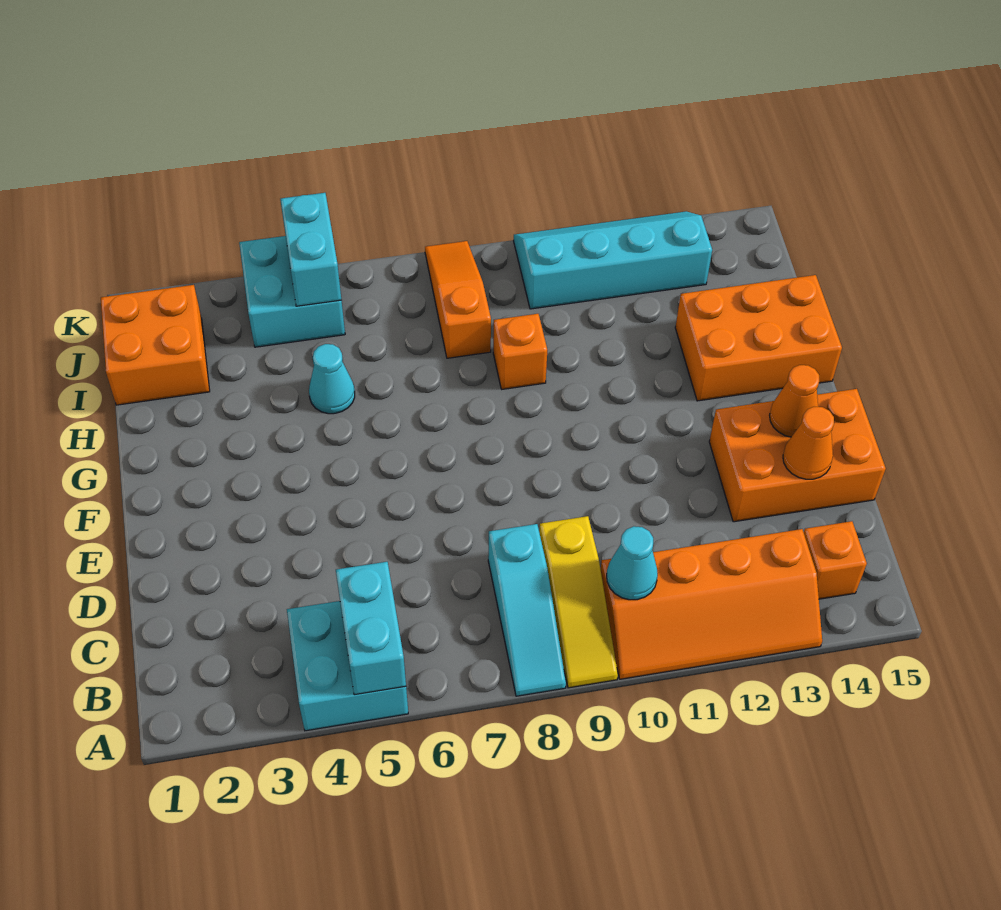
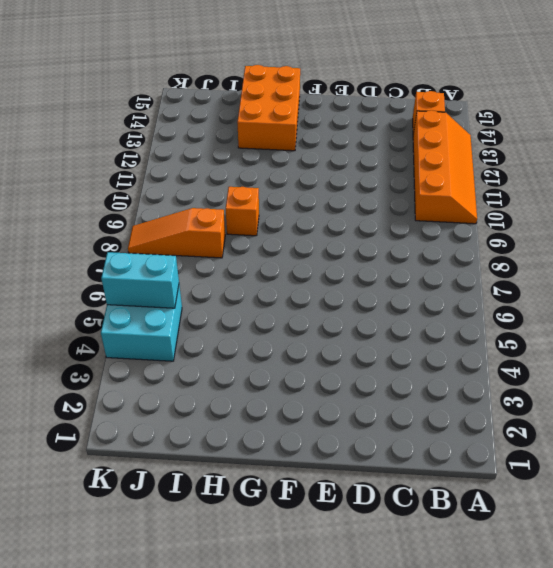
none -> cyan 2x2 brick [287,601,408,731]
none -> cyan 1x3 slope [488,524,566,696]
none -> yellow 1x3 slope [539,516,618,688]

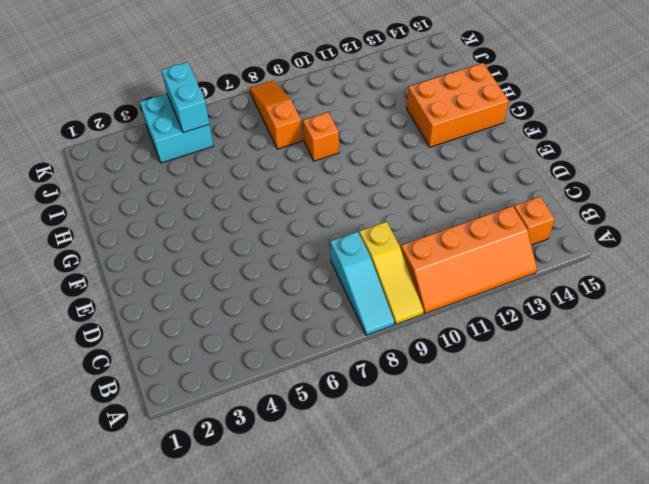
none -> cyan 2x2 brick [287,601,408,731]
none -> orange 2x3 brick [709,389,886,522]
none -> cyan 1x1 cone [309,344,355,414]

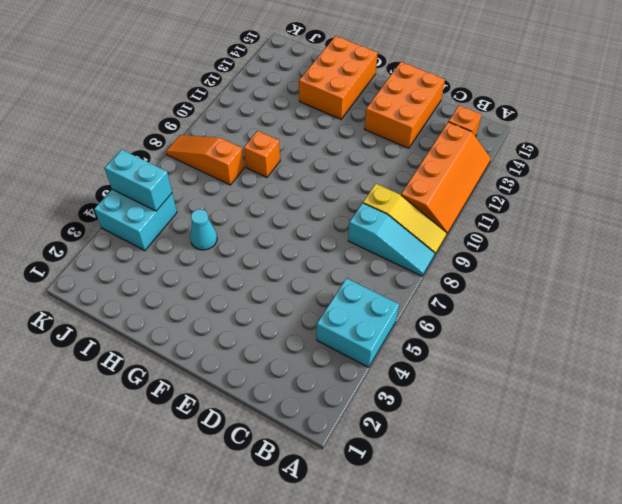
none -> orange 2x2 brick [101,285,210,405]
none -> cyan 2x4 slope [514,211,712,309]
none -> cyan 1x2 brick [336,562,406,695]

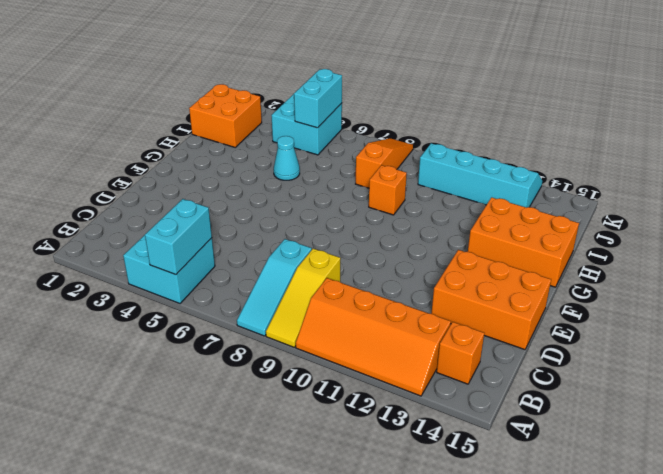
none -> cyan 1x1 cone [607,526,658,600]
none -> orange 1x1 cone [783,407,834,479]
none -> orange 1x1 cone [770,365,819,437]

